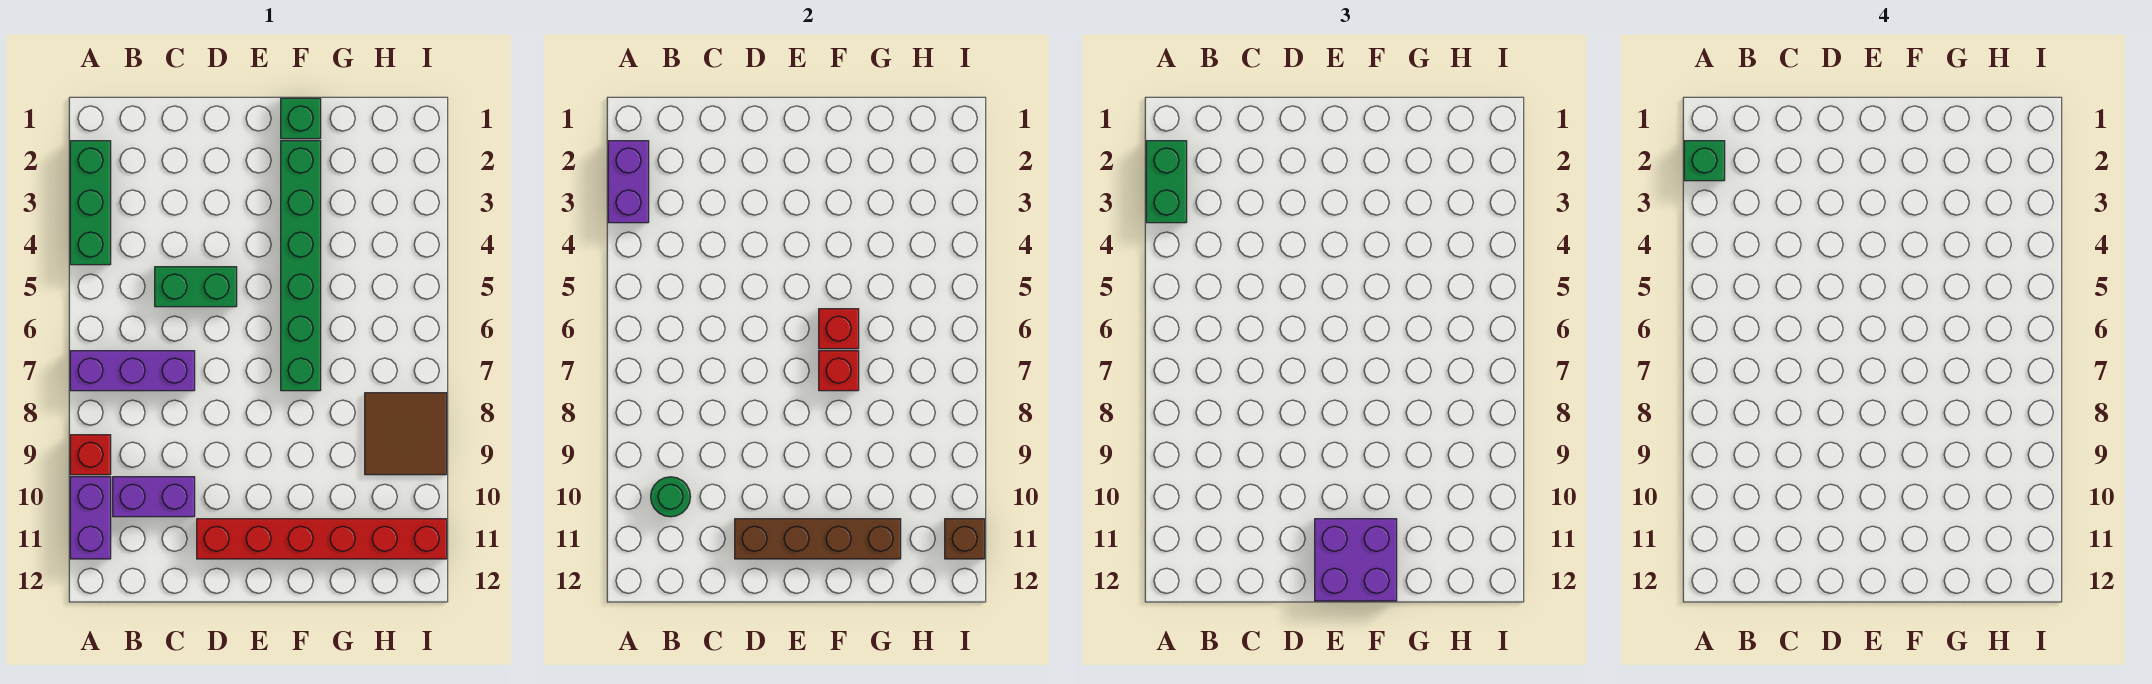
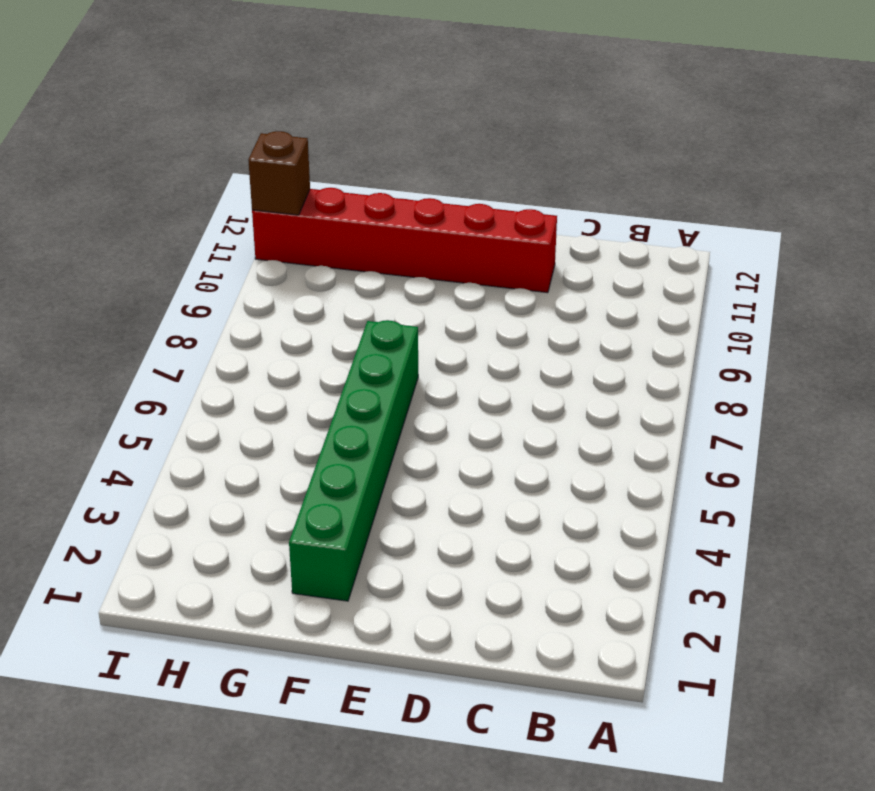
none -> green 1x3 brick [70,141,111,265]
none -> purple 1x3 brick [70,351,195,391]
none -> red 1x1 brick [70,435,111,475]

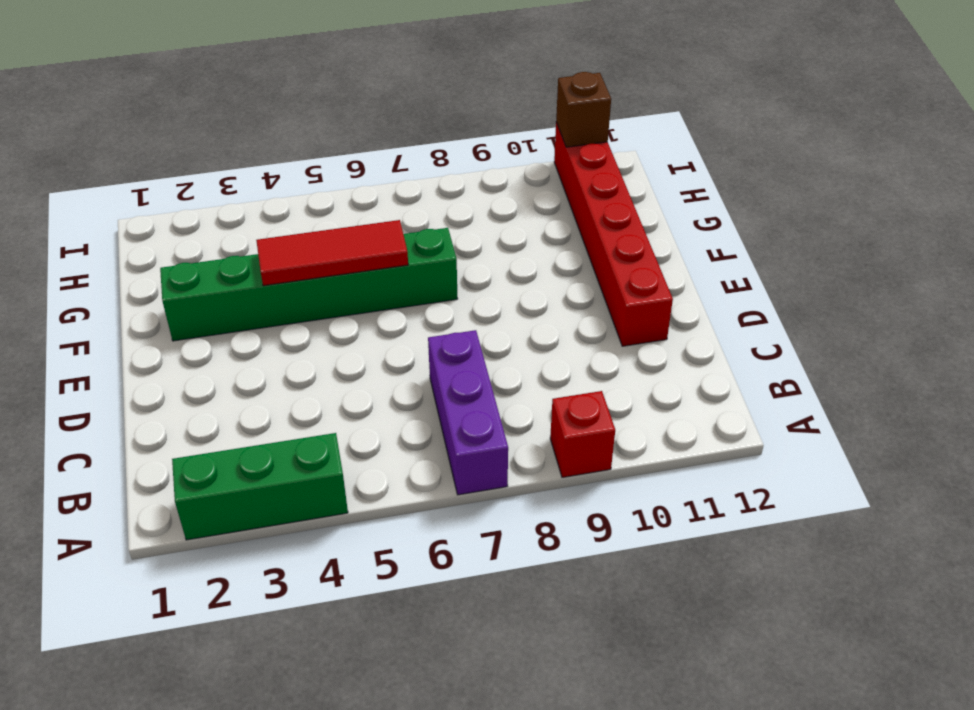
red 1x3 tile [256,220,408,286] -> red 1x1 brick [819,309,859,349]
none -> purple 1x2 brick [70,477,111,559]
none -> purple 1x2 brick [113,477,195,517]
none -> green 1x2 brick [155,267,237,307]

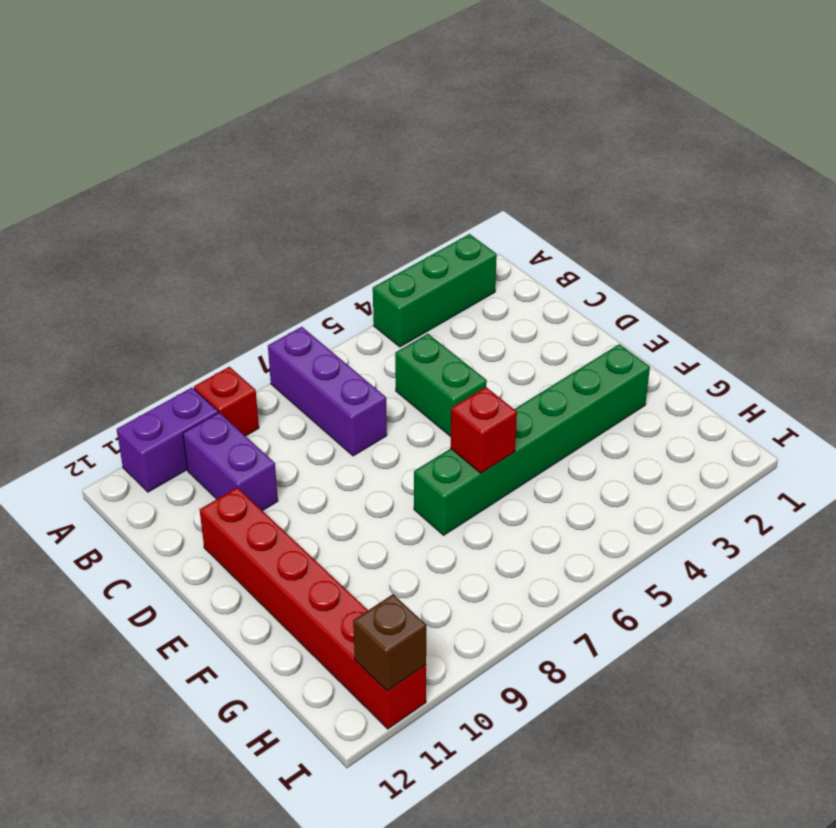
none -> green 1x1 brick [281,98,321,139]
none -> brown 2x2 tile [365,393,447,475]
none -> purple 1x2 brick [608,141,649,223]

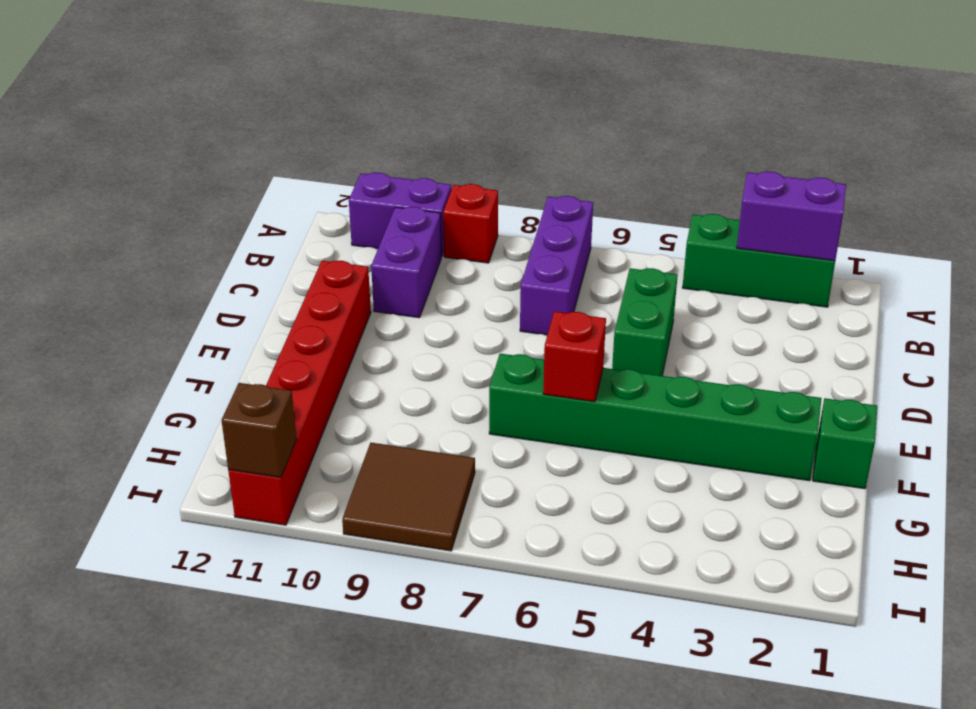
none -> green 1x1 round brick [651,477,690,517]
none -> brown 1x4 brick [735,519,901,559]
none -> red 1x1 brick [819,351,859,391]

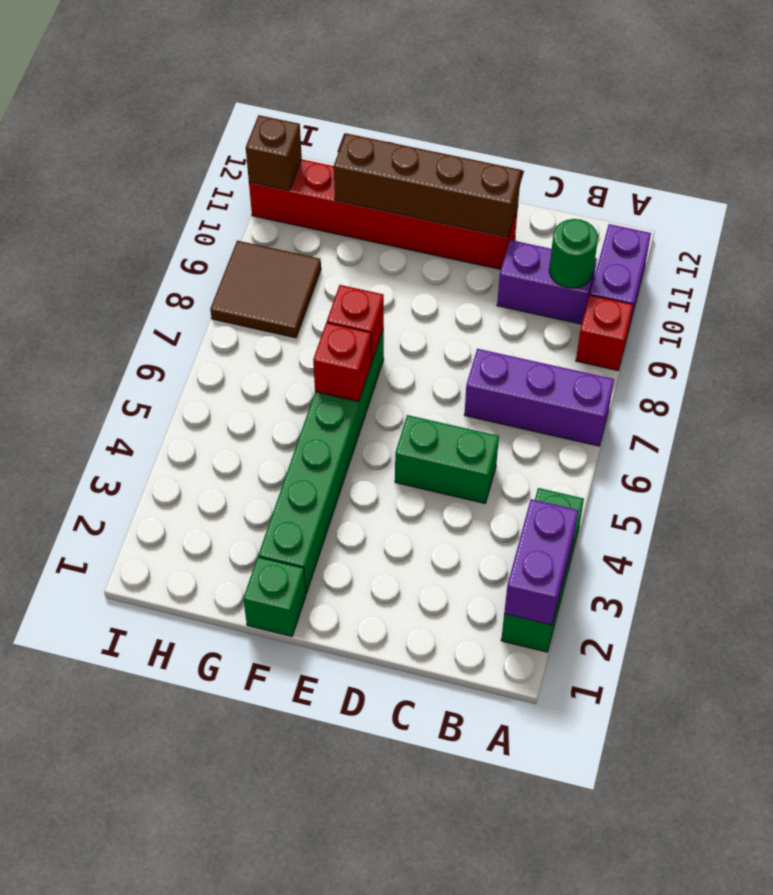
none -> green 1x2 brick [1146,141,1187,223]
none -> purple 2x2 brick [1315,519,1397,601]
none -> green 1x1 brick [1684,141,1725,181]

